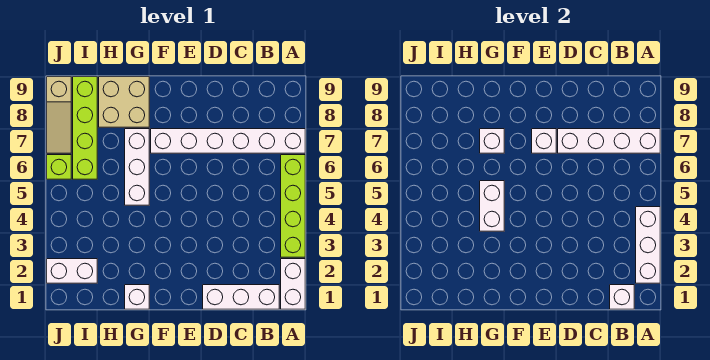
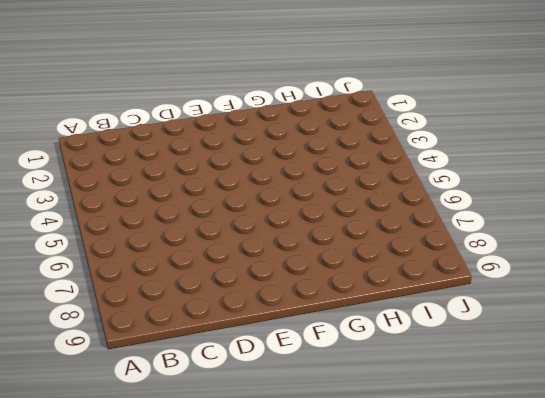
none -> white 1x2 brick [281,259,305,309]
none -> lime 1x4 brick [281,155,305,257]
none -> white 1x6 brick [151,129,305,153]

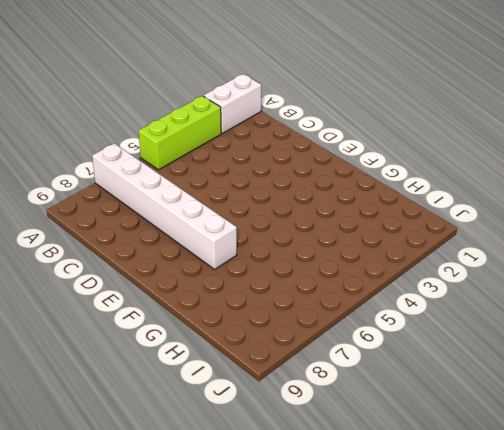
lime 1x3 brick [139,96,221,170] -> lime 1x4 brick [281,155,305,257]
none -> white 1x3 brick [203,285,279,309]
none -> white 1x1 brick [125,285,149,309]
none -> white 1x3 brick [125,129,149,205]

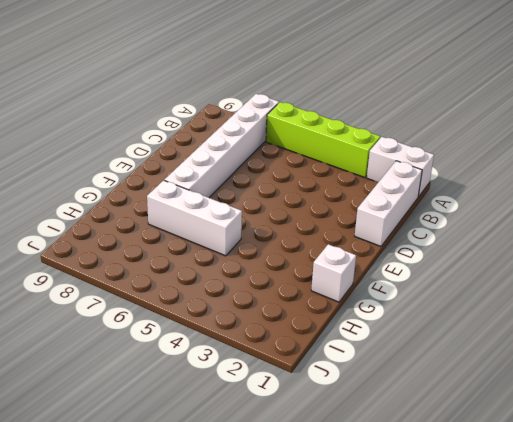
none -> tan 2x2 brick [99,77,149,127]
none -> white 1x2 brick [47,259,97,283]
none -> lime 1x4 brick [73,77,97,179]

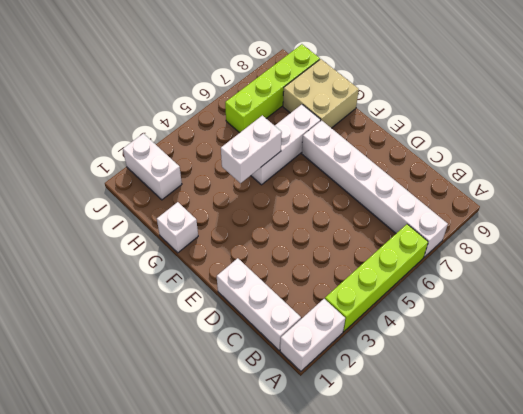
none -> lime 1x1 brick [47,155,71,179]
none -> tan 1x3 slope [47,77,71,153]
none -> white 1x3 brick [636,207,660,283]

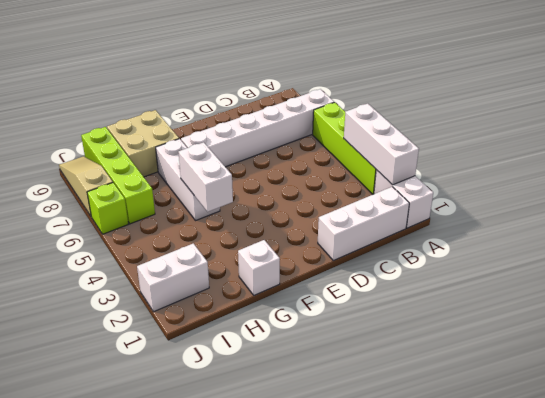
tan 1x3 slope [59,156,113,216] -> tan 1x3 slope turned to [47,77,71,153]
none -> white 1x4 brick [558,129,660,153]
none -> white 1x1 brick [610,285,634,309]
none -> white 1x1 brick [532,129,556,153]

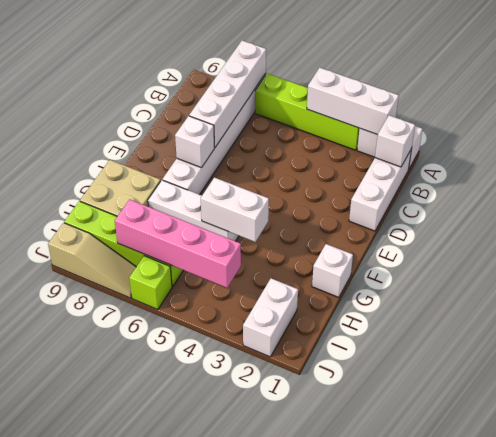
pink 1x4 brick [115,199,241,288] -> none
none -> white 1x1 brick [480,129,504,153]

